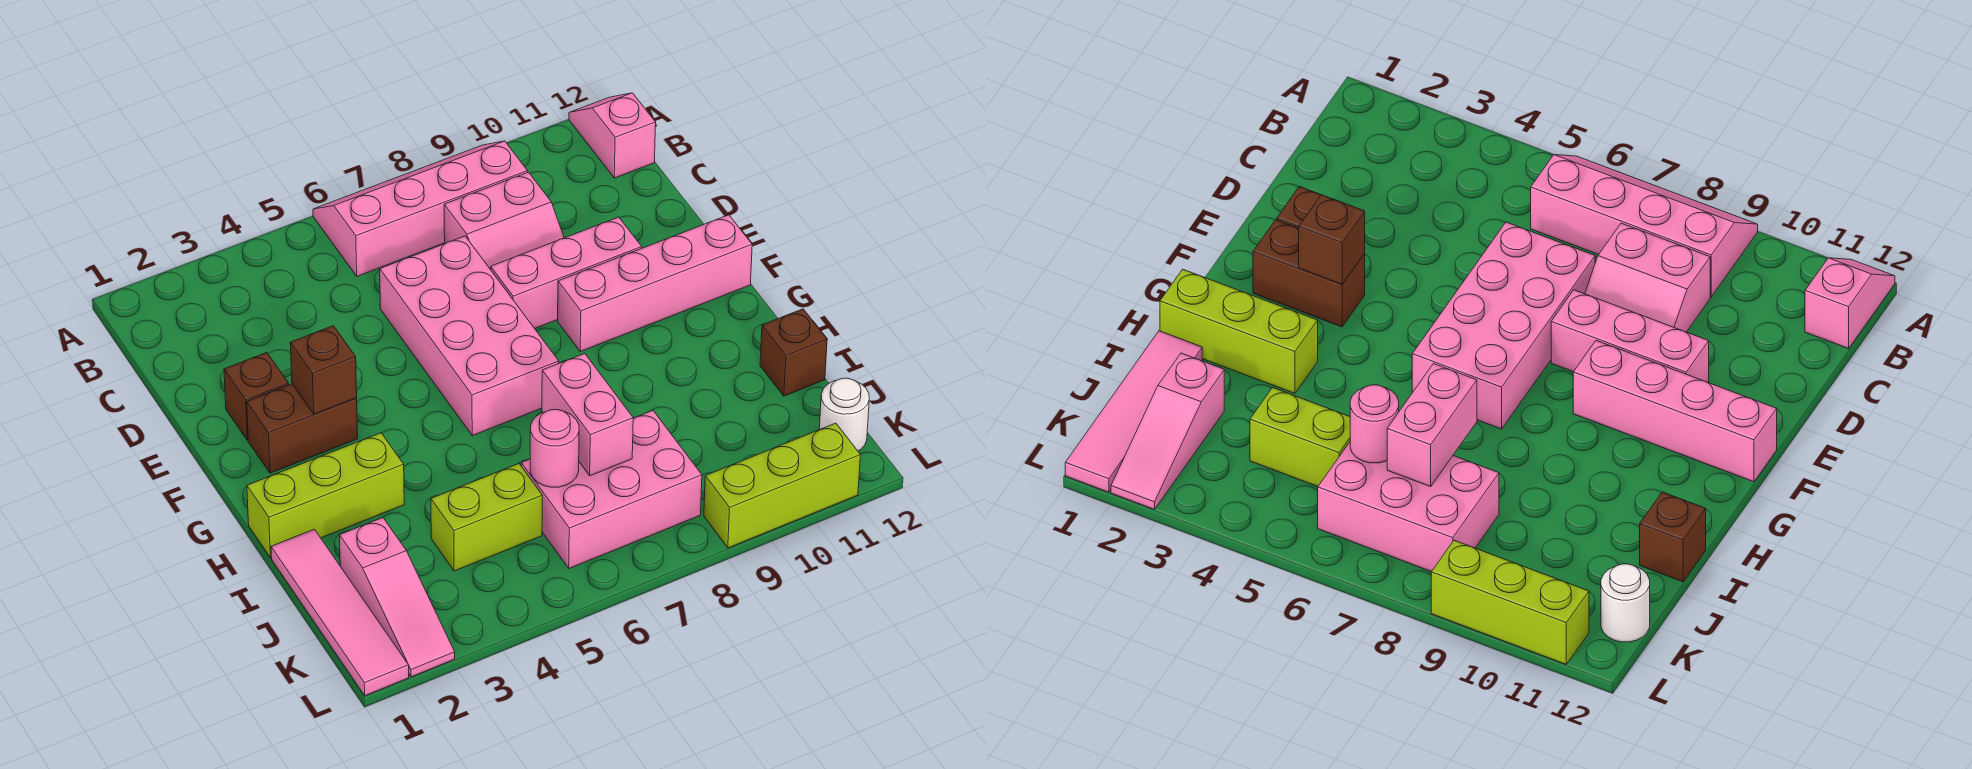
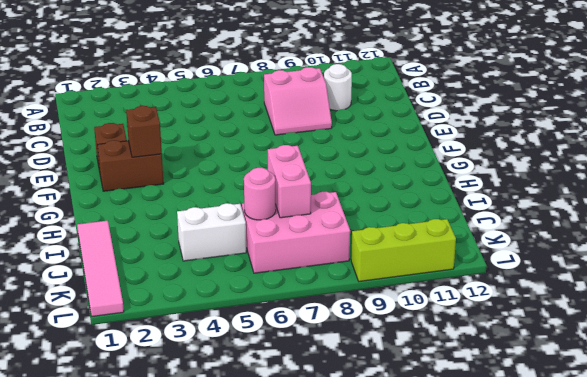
white 1x1 round brick [324,64,352,111] -> white 1x1 round brick moved to [819,378,869,451]
white 1x2 brick [177,203,246,261] -> lime 1x2 brick [431,464,542,571]
none -> pink 2x4 slope [313,141,528,276]
none -> pink 1x2 slope [569,93,656,178]
none -> pink 2x4 brick [380,236,559,436]

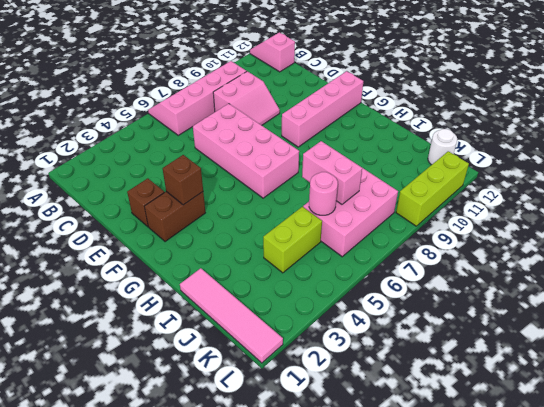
none -> pink 1x3 brick [491,217,642,329]
none -> lime 1x3 brick [247,433,404,558]
none -> brown 1x1 brick [760,309,827,396]

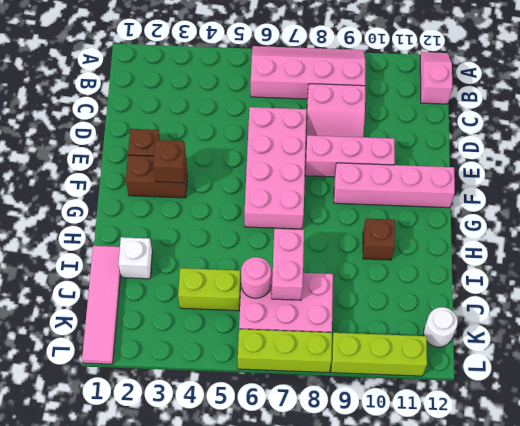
brown 1x1 brick [363,219,395,260] -> brown 1x1 brick moved to [760,309,827,396]
white 1x1 brick [119,237,152,279] -> none
lime 1x3 brick [238,329,332,373] -> lime 1x3 brick moved to [247,433,404,558]
none -> pink 1x3 slope [339,518,455,677]

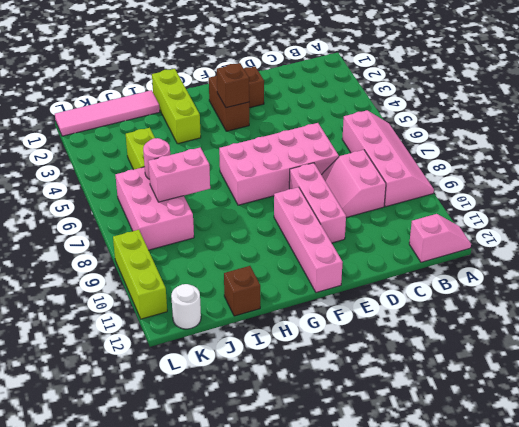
none -> pink 1x3 slope [339,518,455,677]

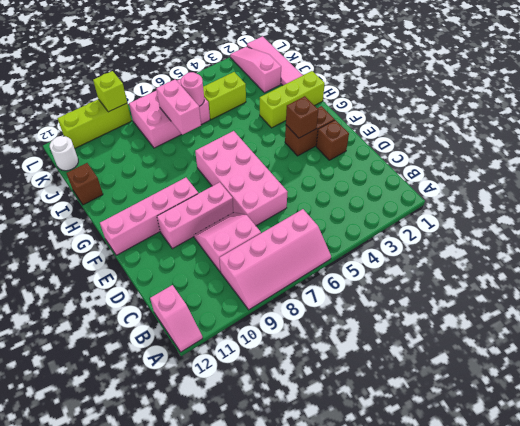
lime 1x1 brick [93,71,127,112] -> none

